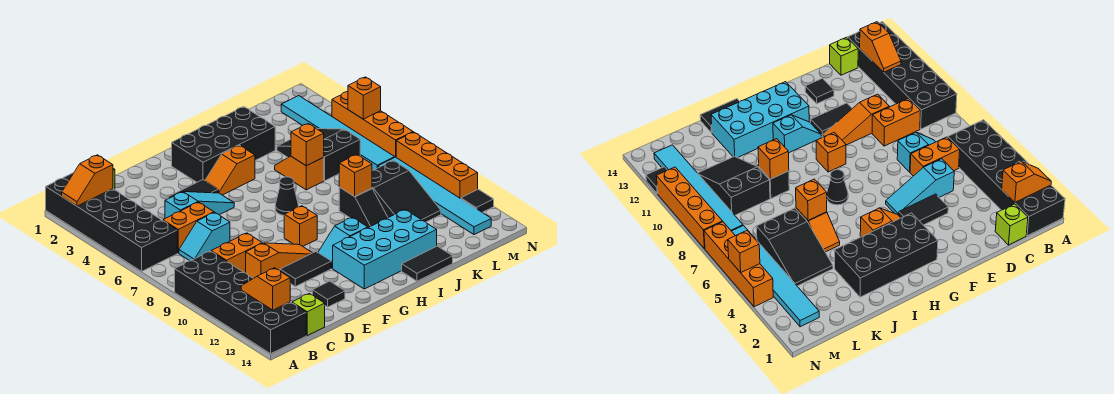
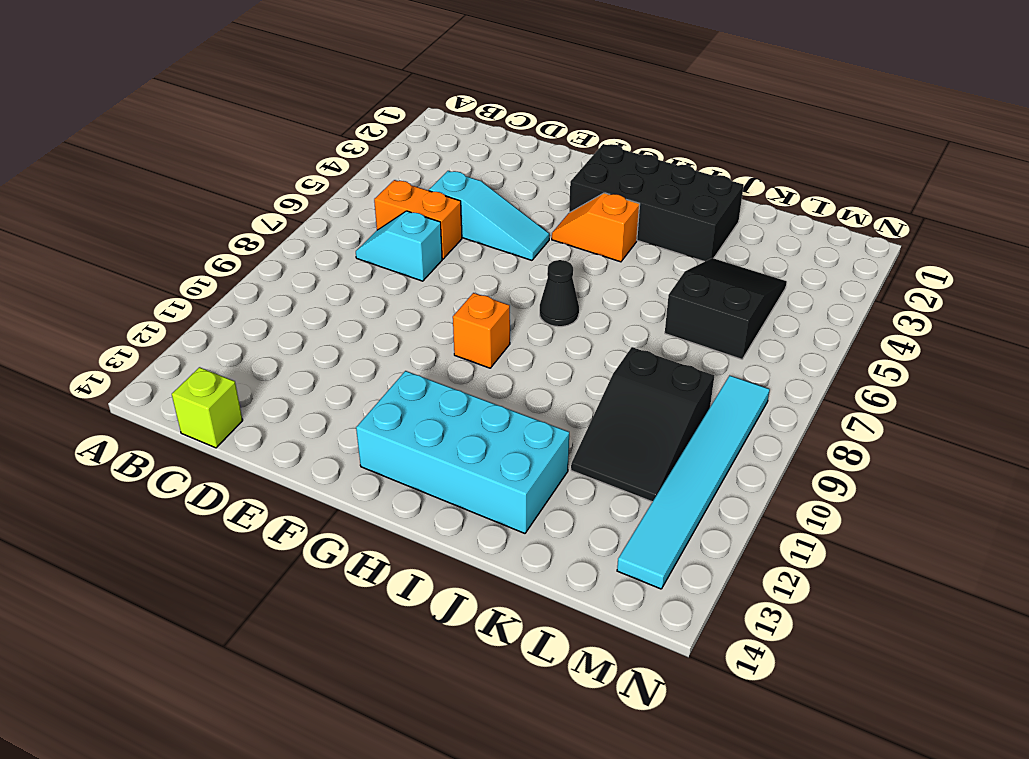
none -> black 2x6 brick [46,172,177,272]
none -> black 2x6 brick [175,251,306,354]
none -> lime 1x1 brick [995,204,1028,245]
none -> orange 1x2 brick [211,233,262,273]

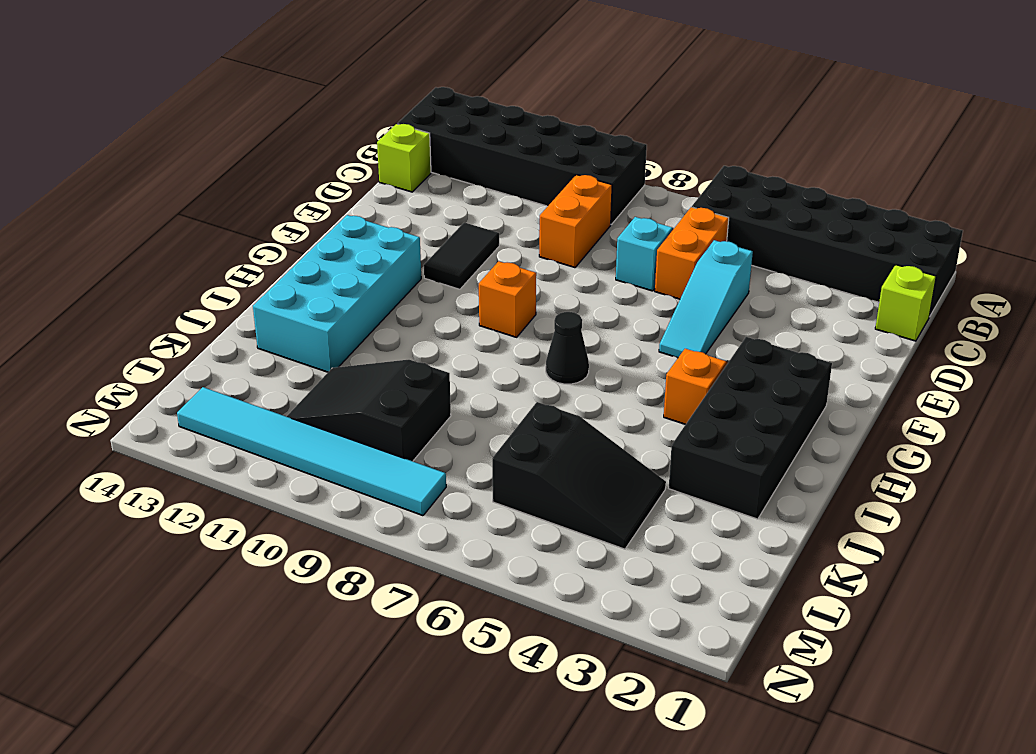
none -> orange 1x3 slope [246,243,312,279]
none -> black 1x2 tile [167,180,218,199]
none -> black 1x1 tile [312,281,345,307]
none -> cyan 1x2 slope [318,217,368,268]

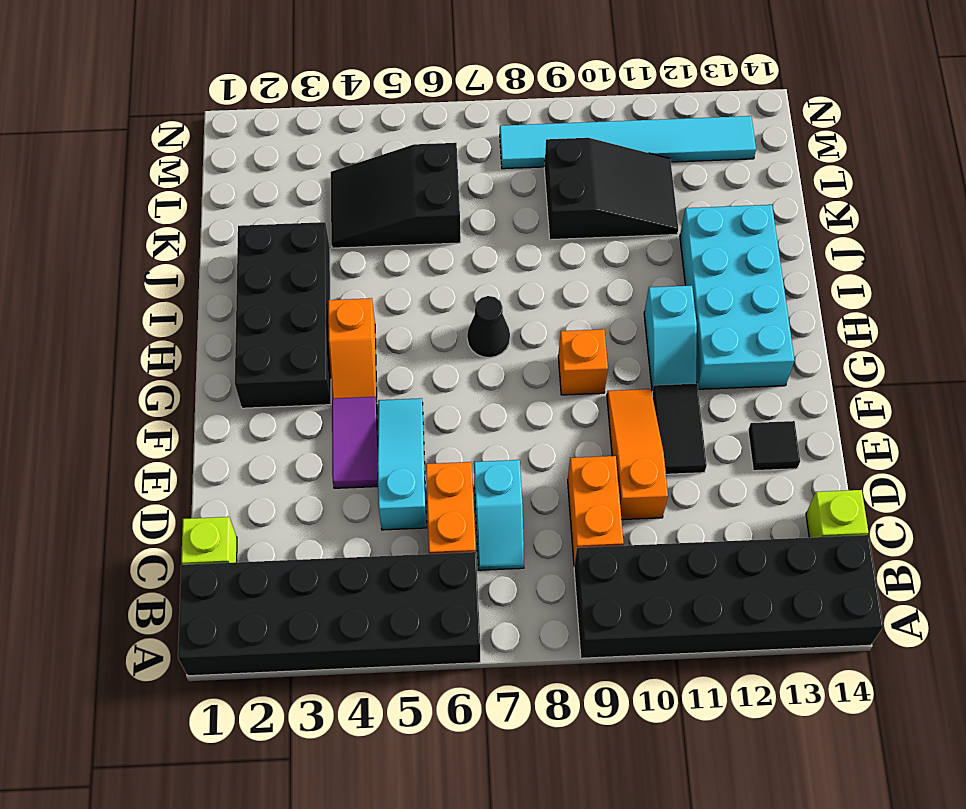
purple 1x2 tile [332,397,378,488] -> black 1x2 tile [167,180,218,199]
none -> black 1x2 tile [402,246,453,281]
none -> orange 1x2 slope [275,156,324,190]
none -> black 1x2 slope [339,187,388,228]
none -> cyan 1x6 tile [281,96,395,170]

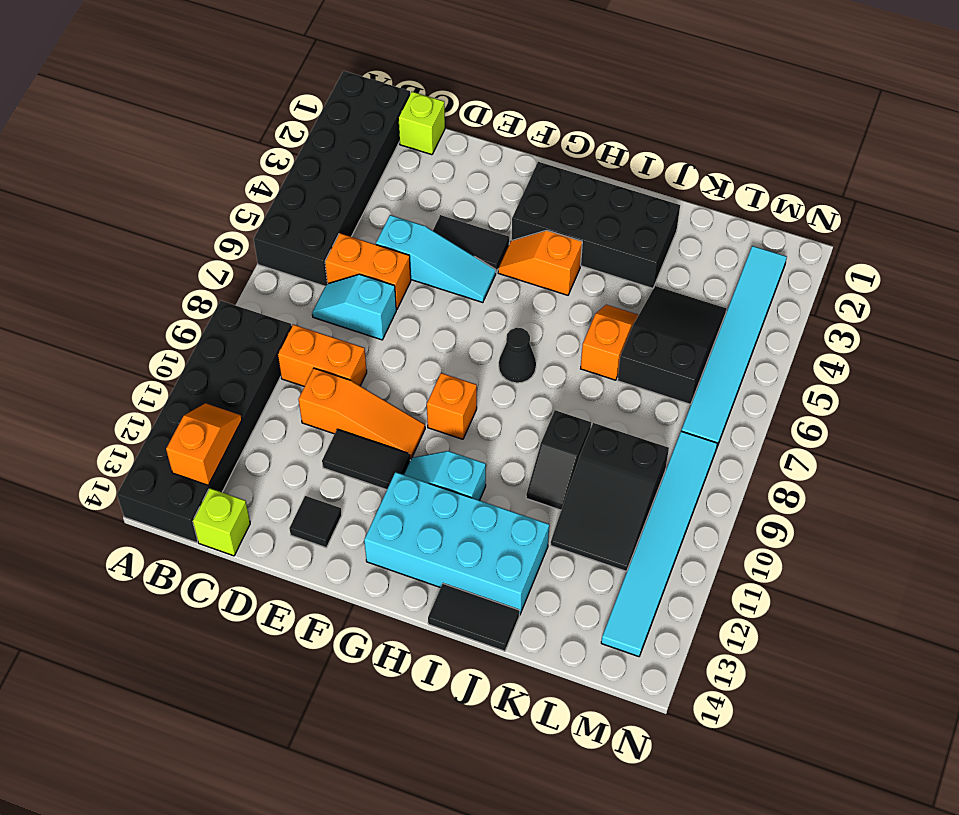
none -> orange 1x4 brick [332,92,413,157]
none -> orange 1x4 brick [396,132,478,199]
none -> black 1x1 tile [461,189,494,212]
none -> orange 1x2 slope [62,155,113,206]

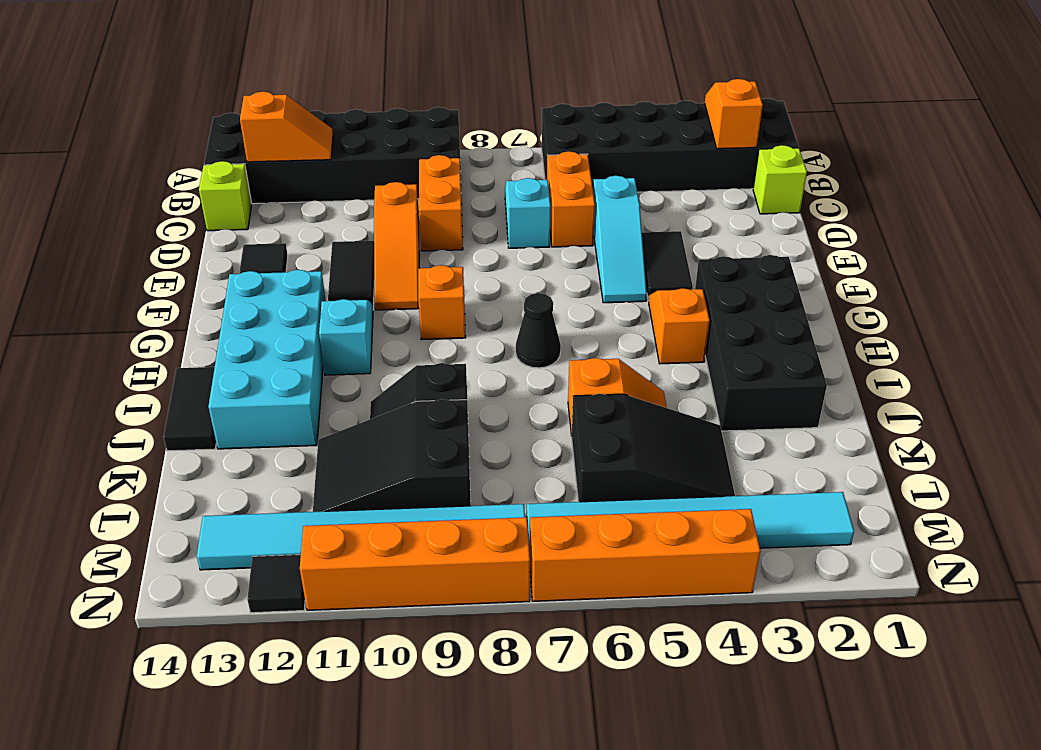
none -> orange 1x1 brick [291,124,324,166]
none -> orange 1x1 brick [339,154,372,197]
none -> orange 1x1 brick [348,77,381,119]

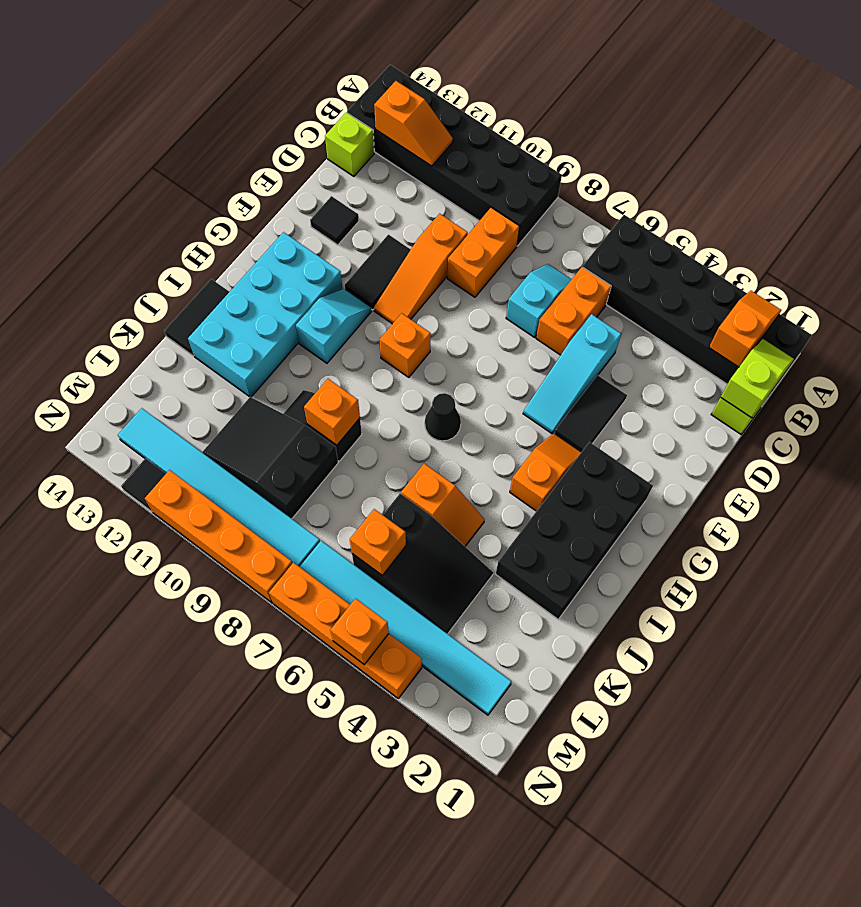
lime 1x2 slope [721,339,794,418] -> none
orange 1x1 brick [350,509,406,576] -> orange 1x1 brick moved to [291,124,324,166]

